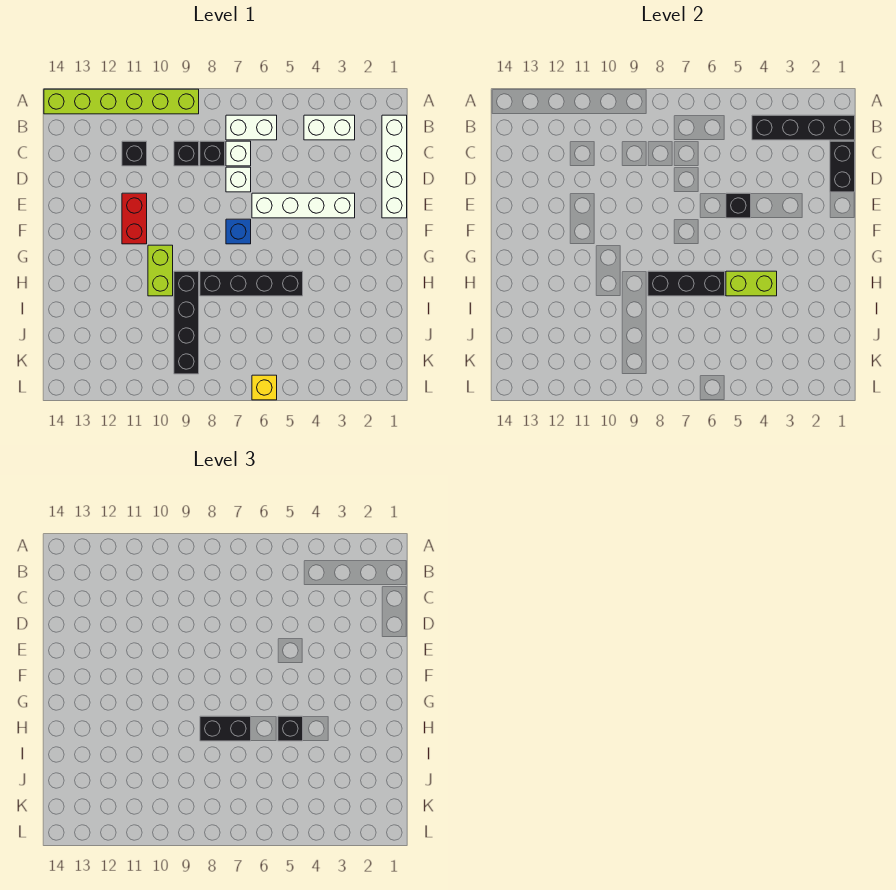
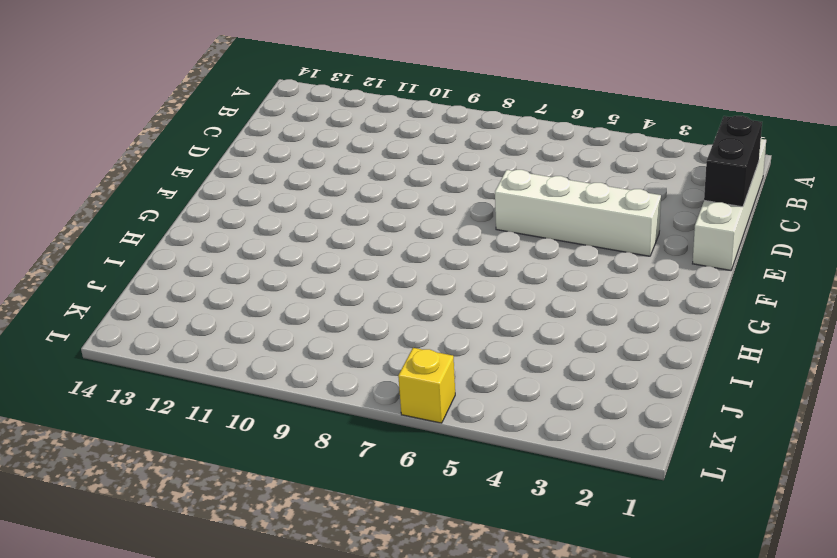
none -> lime 1x6 brick [44,89,199,114]
none -> white 1x2 brick [304,115,355,140]
none -> white 1x2 brick [226,115,277,140]

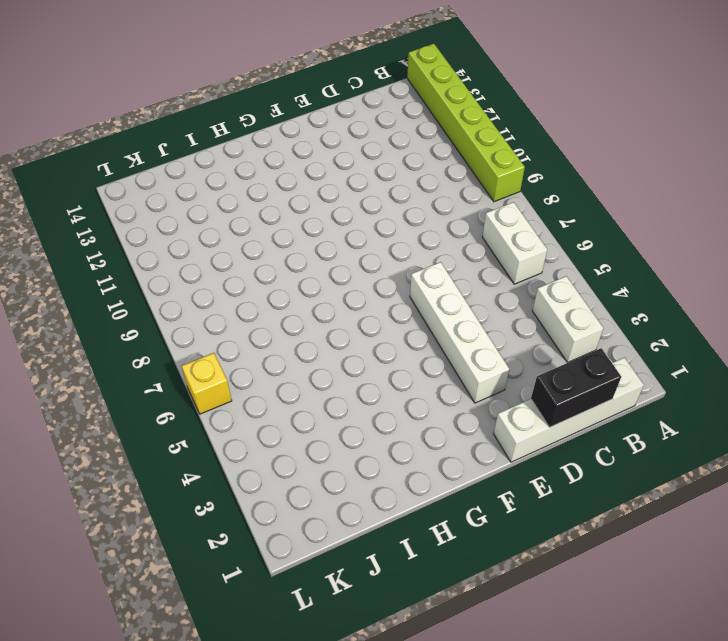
none -> white 1x1 brick [226,141,251,166]
none -> black 1x1 brick [200,141,225,166]
none -> black 1x1 brick [174,141,199,166]

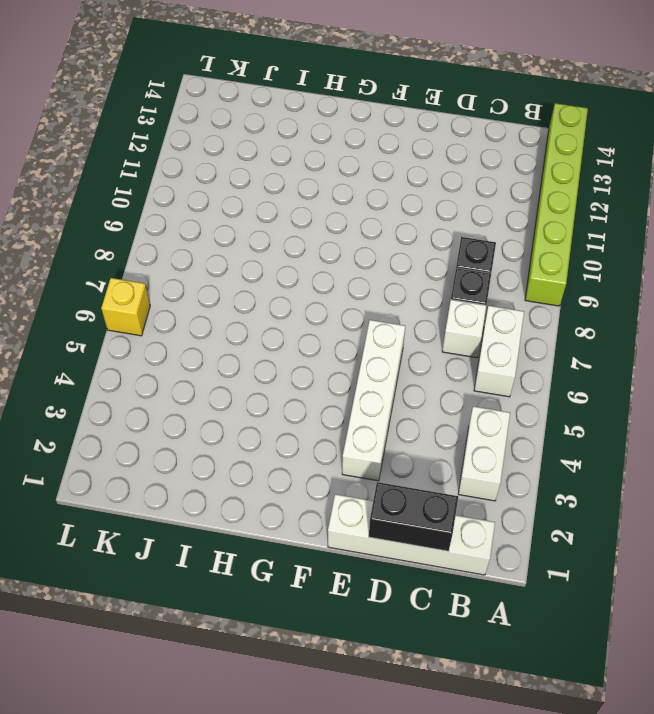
none -> black 1x1 brick [122,141,147,166]
none -> white 1x1 brick [226,167,251,192]
none -> red 1x2 brick [122,193,147,244]

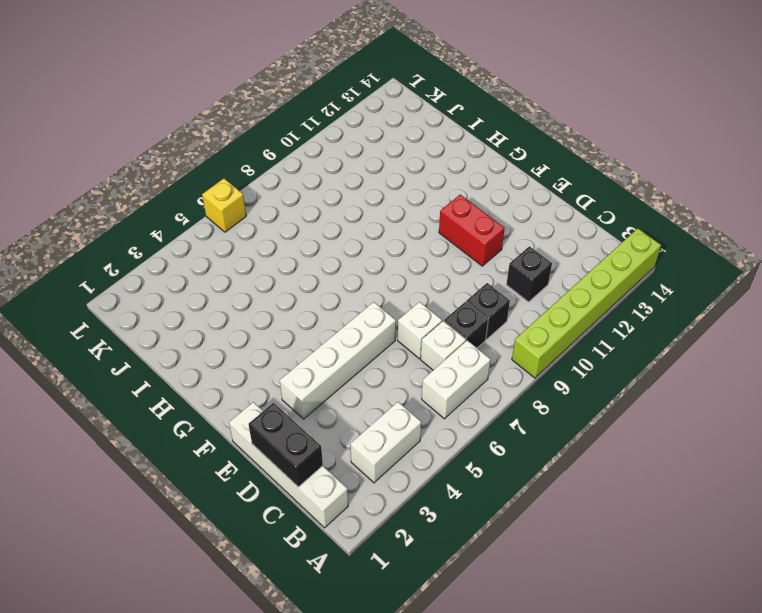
none -> blue 1x1 brick [226,219,251,244]
none -> lime 1x2 brick [148,245,173,296]
none -> black 1x4 brick [200,271,303,296]

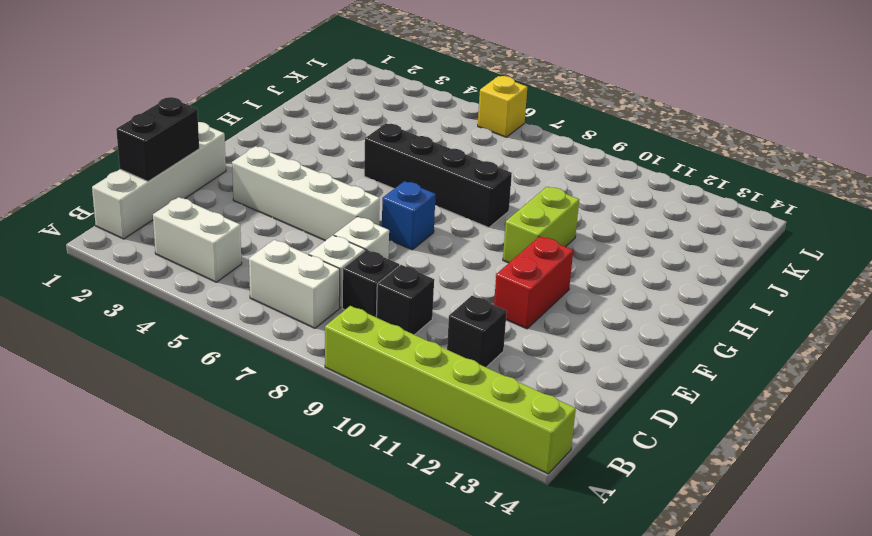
none -> black 1x4 brick [174,271,199,374]
none -> black 1x4 brick [752,115,855,140]
none -> black 1x1 brick [726,193,751,218]

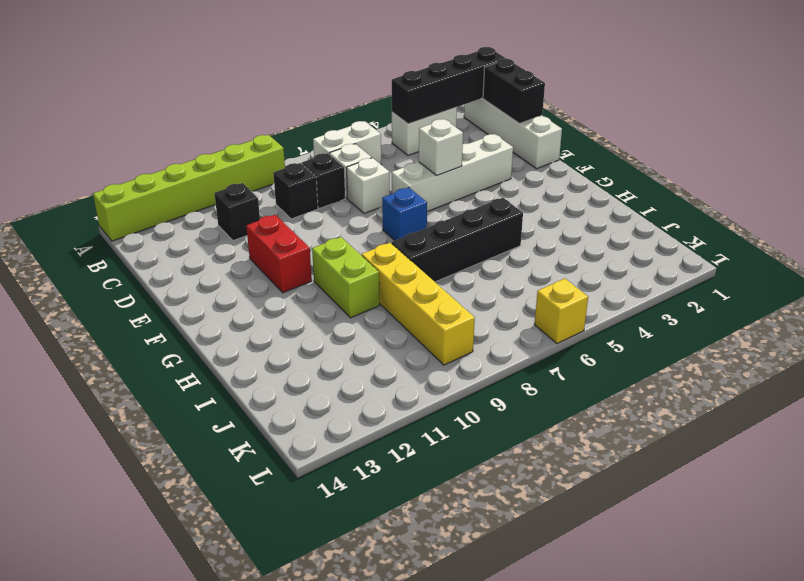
white 1x1 brick [419,119,463,175] -> black 1x1 brick [726,193,751,218]
yellow 1x4 brick [362,243,475,365] -> black 1x4 brick [174,271,199,374]
none -> lime 1x2 brick [726,271,777,296]
none -> black 1x3 brick [648,271,725,296]
none -> black 1x1 brick [278,716,303,741]

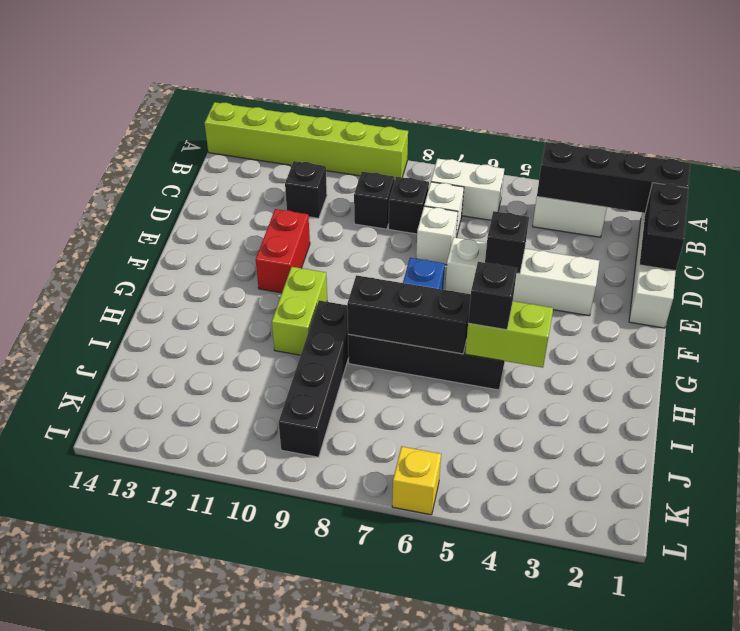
none -> black 1x2 brick [200,716,251,741]

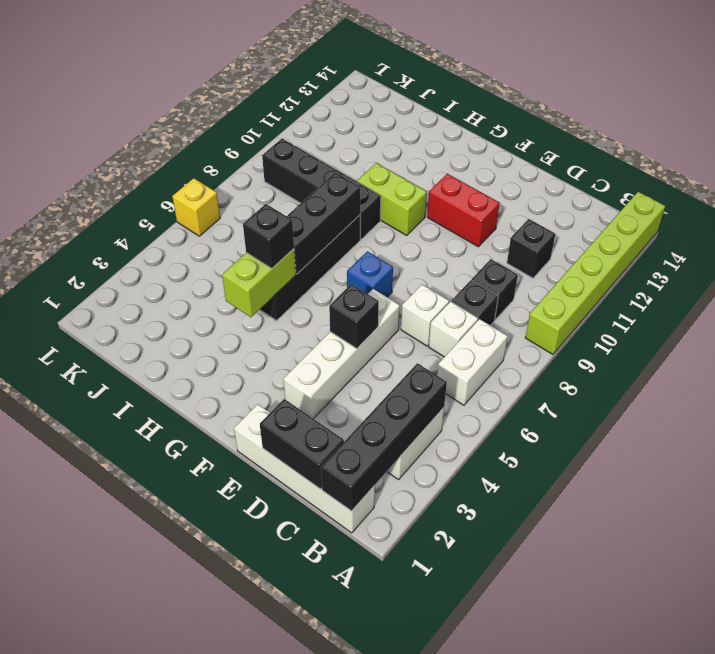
none -> black 1x2 brick [200,716,251,741]

